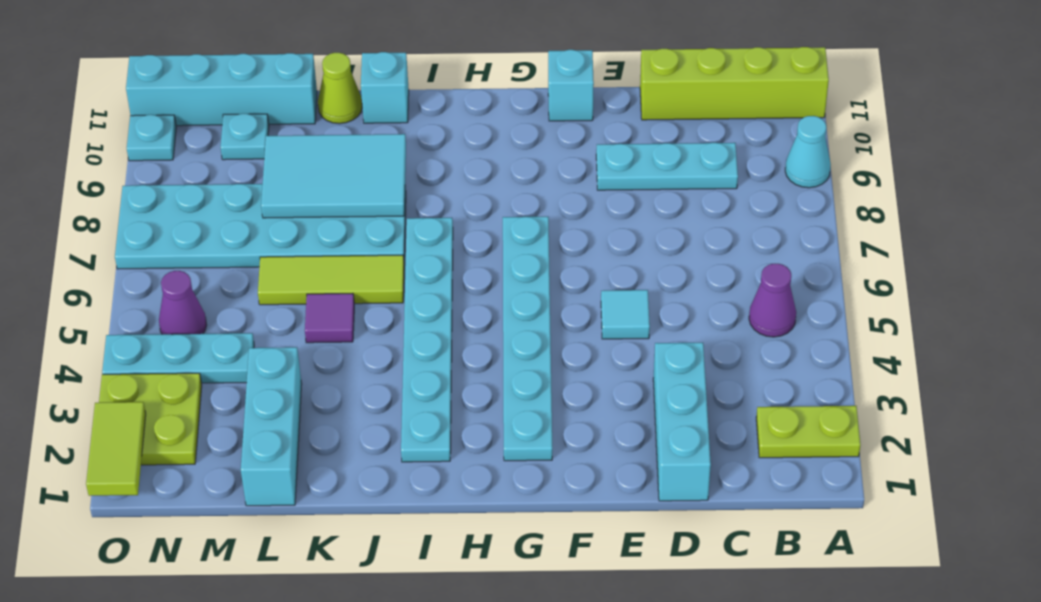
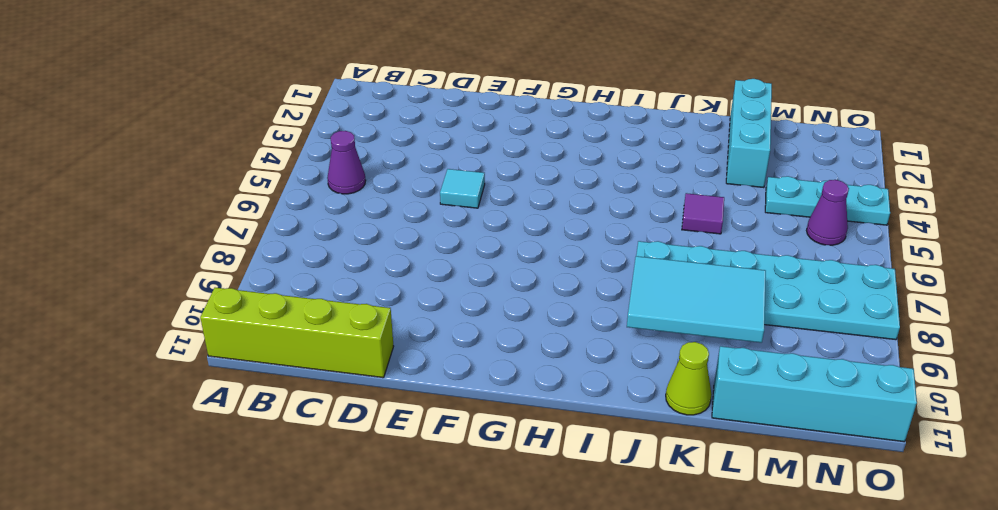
none -> lime 1x2 plate [756,406,860,458]
none -> cyan 1x1 cone [785,116,831,188]
none -> cyan 1x3 plate [596,143,738,190]

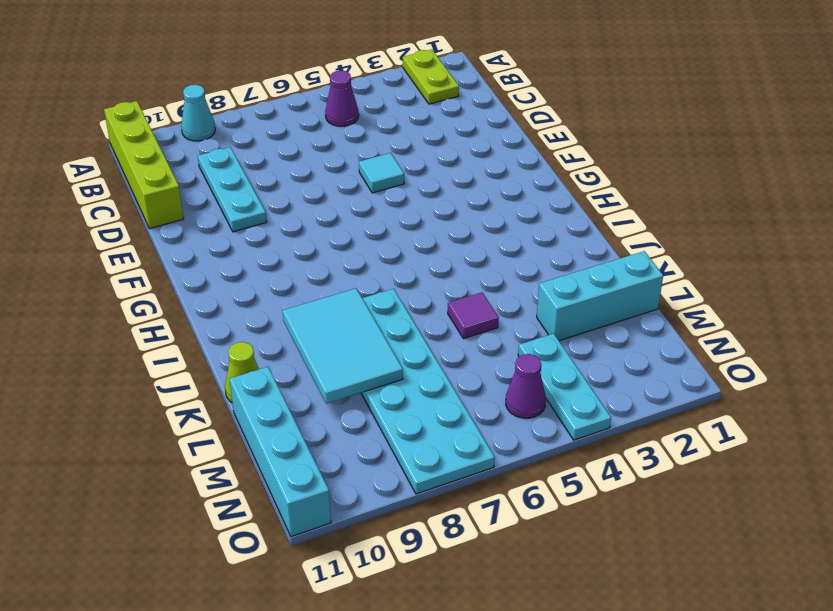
none -> cyan 1x3 brick [653,343,711,501]
none -> cyan 1x1 brick [548,50,594,121]
none -> cyan 1x6 plate [503,217,552,461]

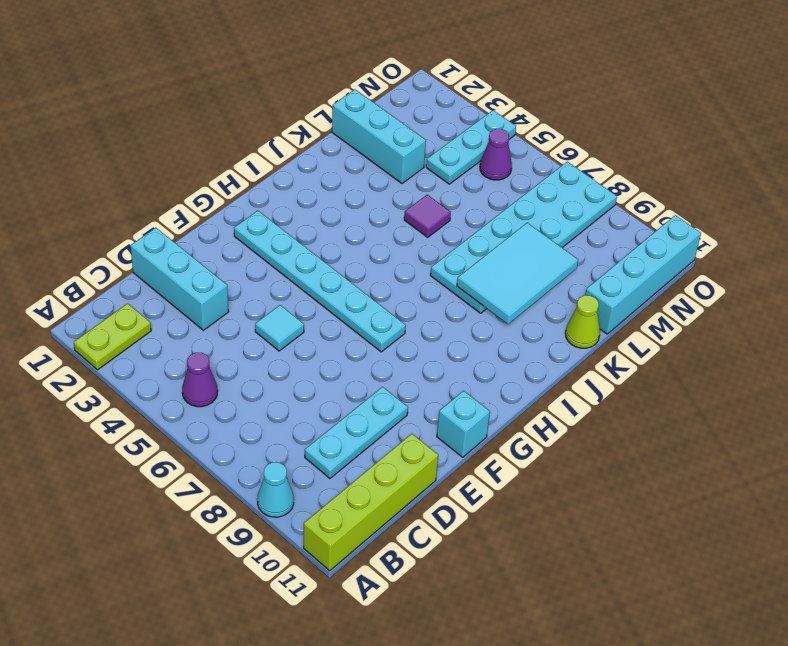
none -> cyan 1x6 plate [401,218,453,462]
none -> lime 1x3 tile [258,255,404,305]
none -> cyan 1x1 brick [361,52,409,123]

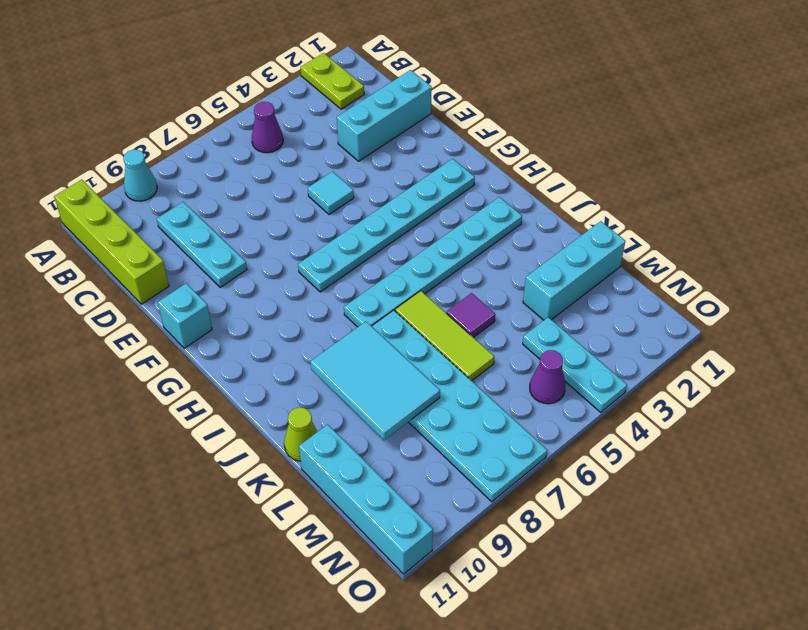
none -> cyan 1x1 brick [361,52,409,123]
none -> cyan 1x1 plate [221,114,269,160]
none -> lime 2x2 plate [99,373,202,465]

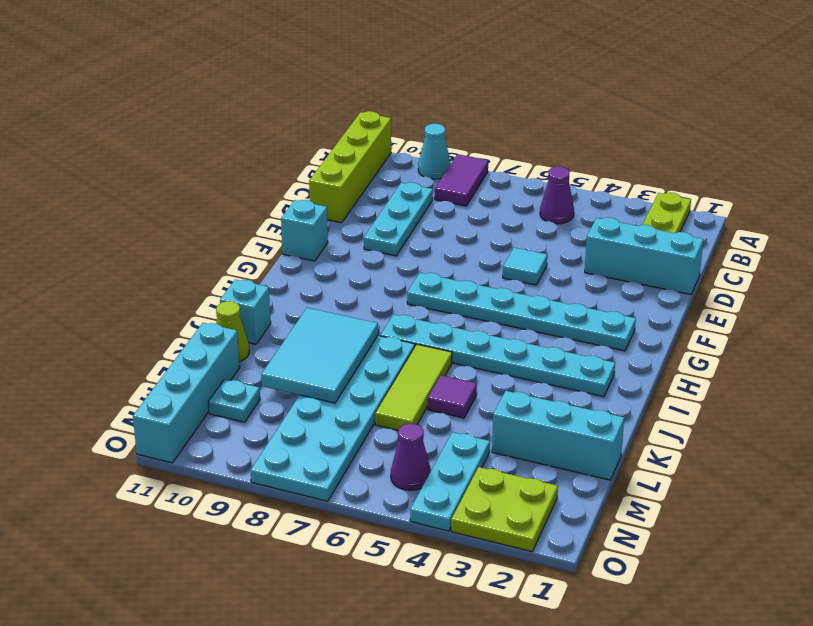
purple 1x2 tile [435,154,488,206] -> none
none -> cyan 1x1 plate [127,115,176,161]
none -> lime 1x2 tile [86,402,146,496]

